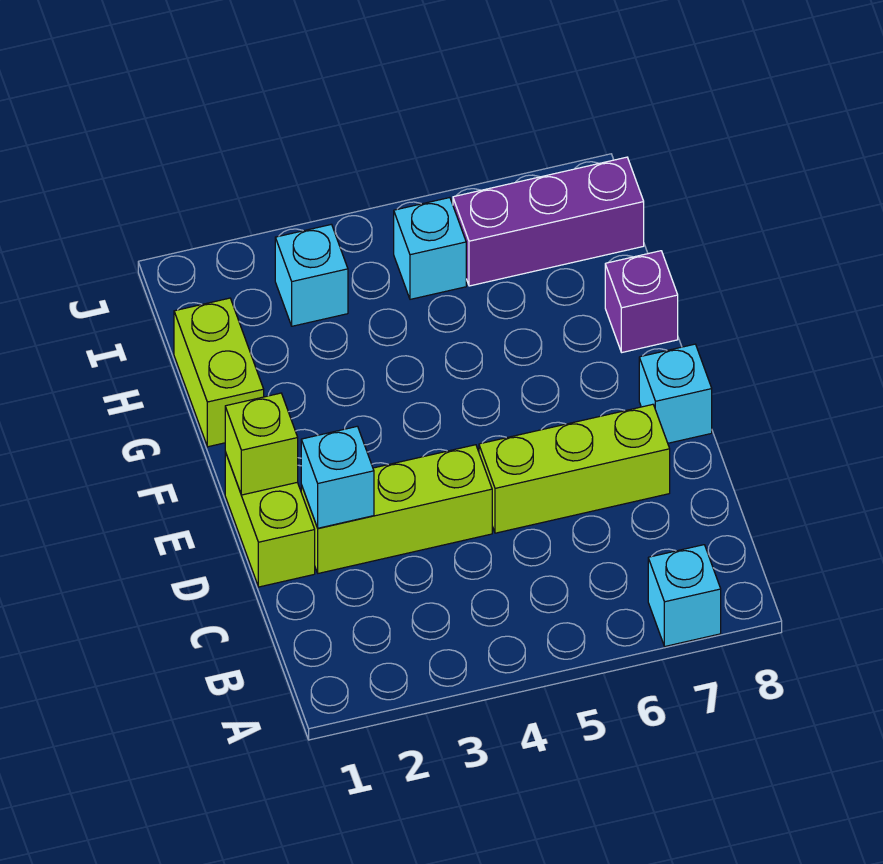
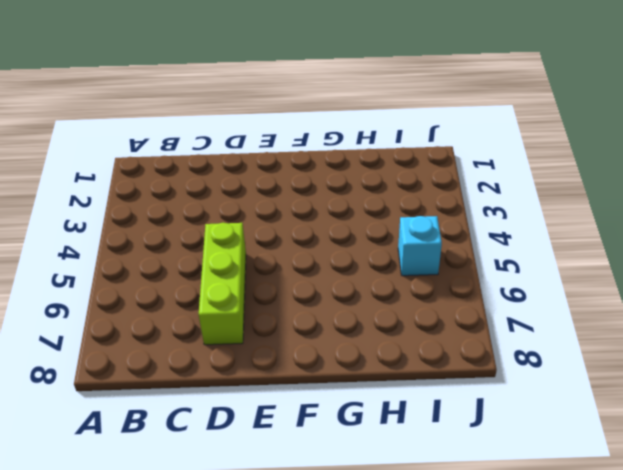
none -> cyan 1x1 brick [648,545,721,646]
none -> lime 1x2 brick [225,452,315,587]
none -> lime 1x3 brick [301,445,492,573]

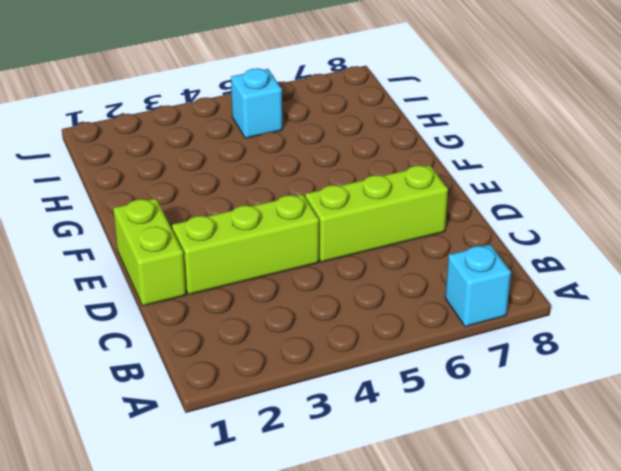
none -> cyan 1x1 brick [639,344,712,443]
none -> lime 1x2 brick [174,298,264,447]
none -> purple 1x1 brick [605,251,678,352]

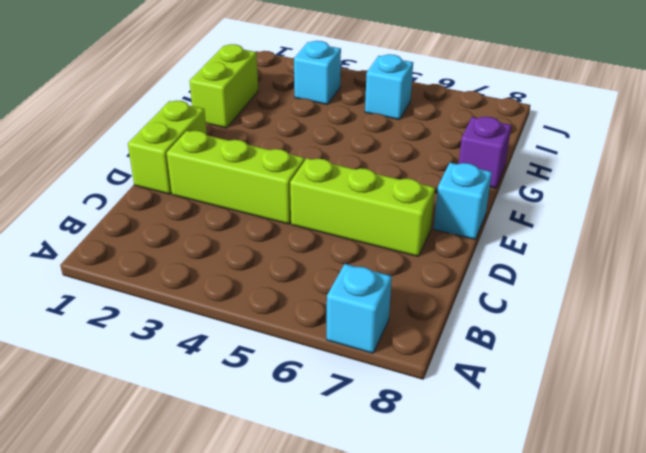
none -> purple 1x3 brick [453,157,644,286]
none -> cyan 1x1 brick [301,426,374,528]
none -> lime 1x1 brick [225,393,298,495]

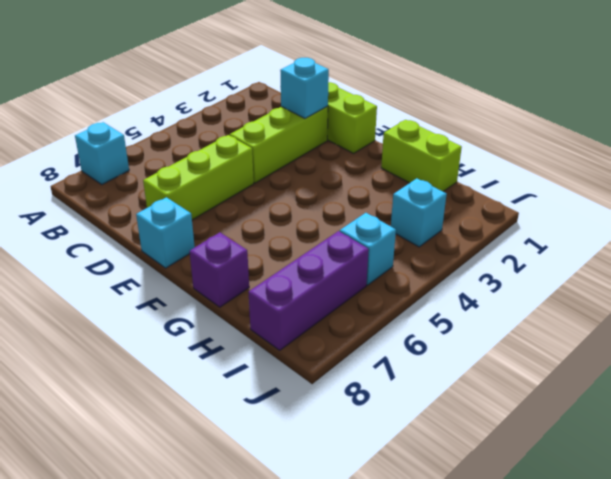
none -> lime 1x1 brick [225,393,298,495]

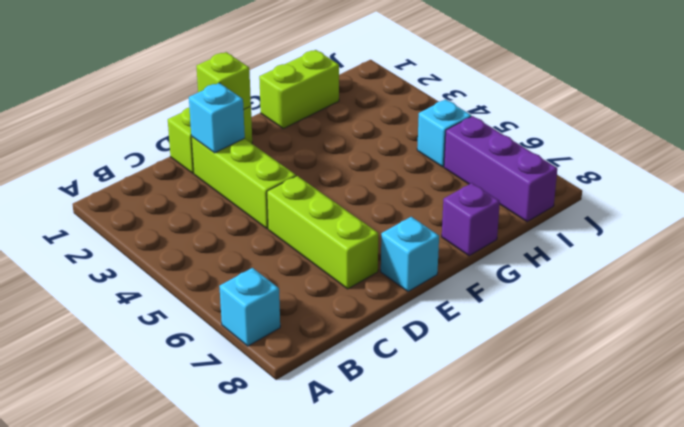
none -> cyan 1x1 brick [275,224,348,326]

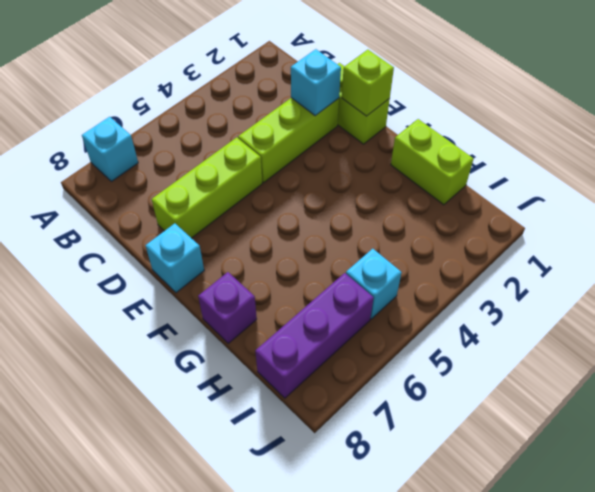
none -> cyan 1x1 brick [275,224,348,326]

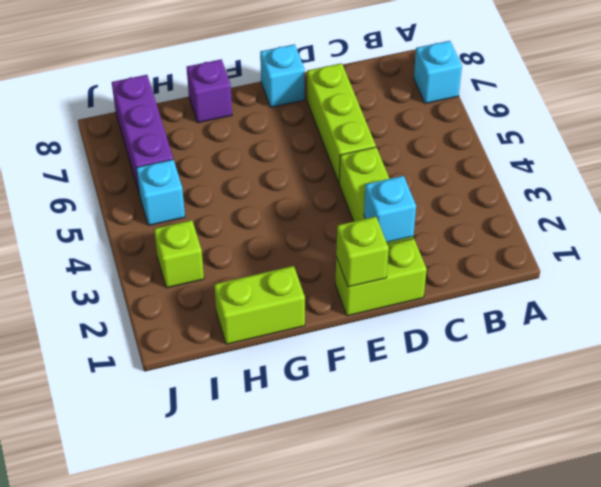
lime 1x1 brick [154,220,204,288] -> cyan 1x1 brick [275,224,348,326]

